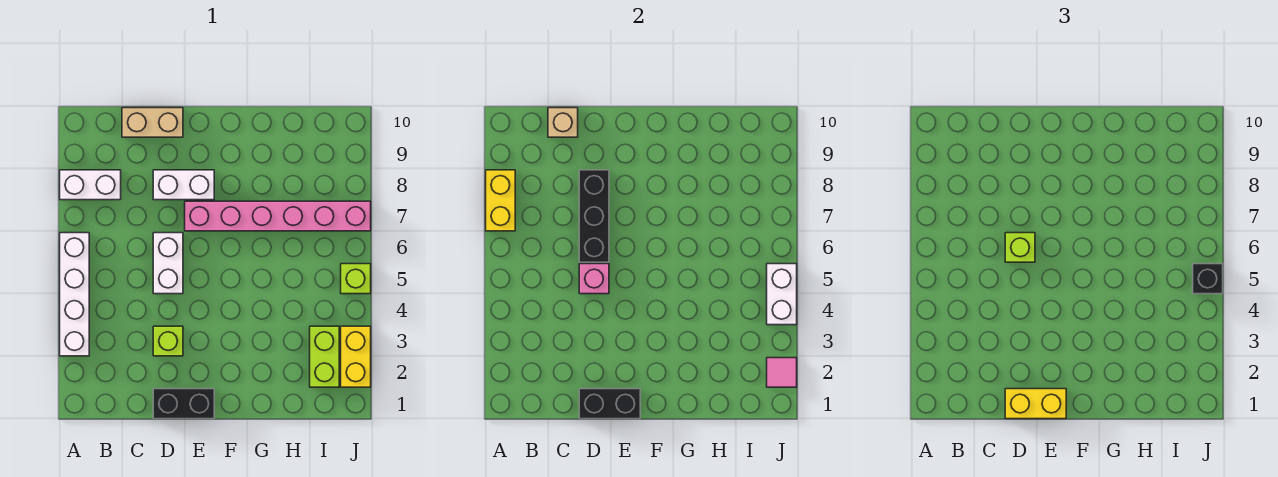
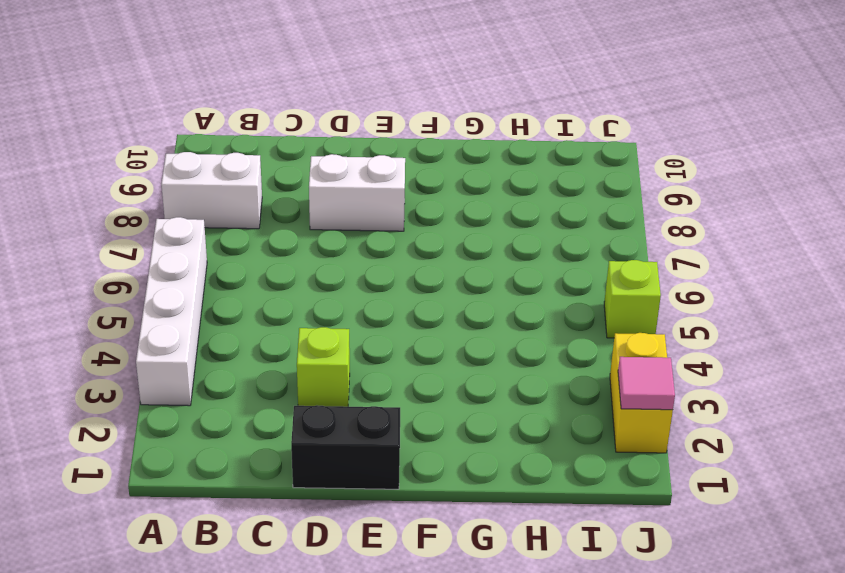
none -> tan 1x2 brick [122,108,183,137]
none -> white 1x2 brick [153,233,183,294]
none -> pink 1x6 brick [185,201,371,231]

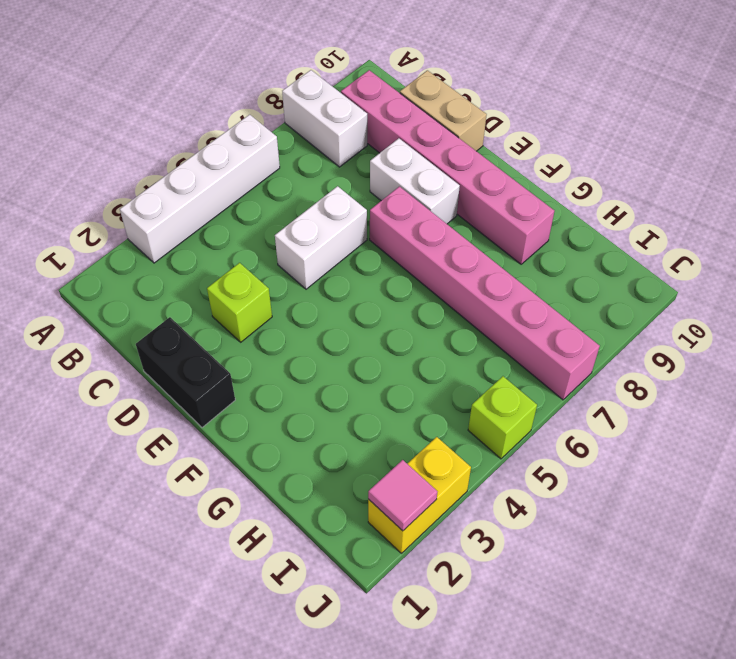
pink 1x6 brick [341,70,554,264] -> none
none -> lime 1x2 brick [310,326,339,387]
none -> yellow 1x2 brick [486,170,515,231]
none -> tan 1x1 brick [548,108,578,137]

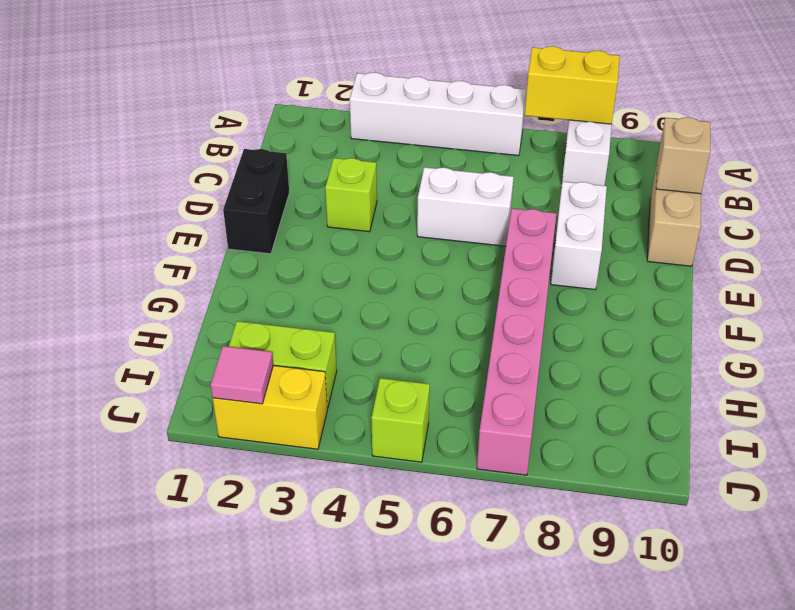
none -> black 1x2 brick [579,389,640,419]
none -> pink 1x1 brick [579,264,609,294]
none -> black 1x3 brick [579,170,609,262]

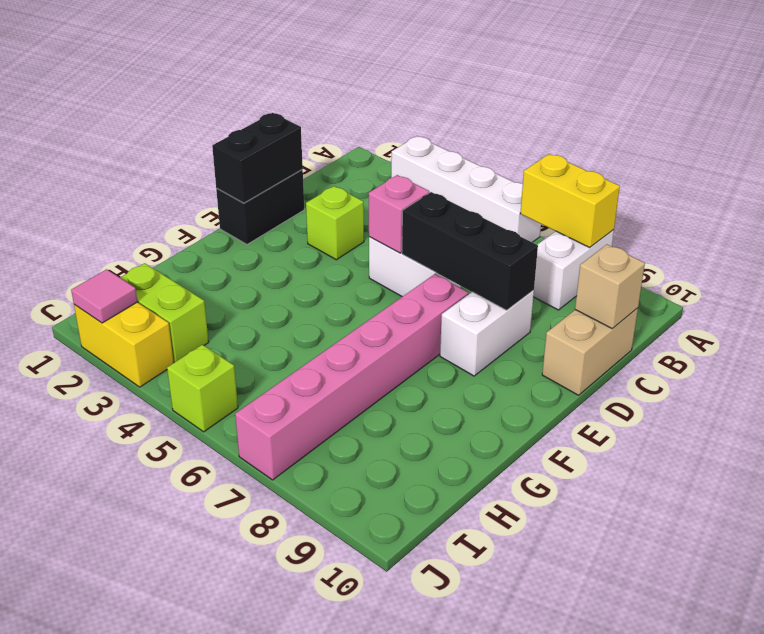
none -> white 1x2 brick [767,264,797,325]
none -> yellow 1x2 brick [1005,389,1066,419]
none -> lime 1x1 brick [1005,233,1035,262]

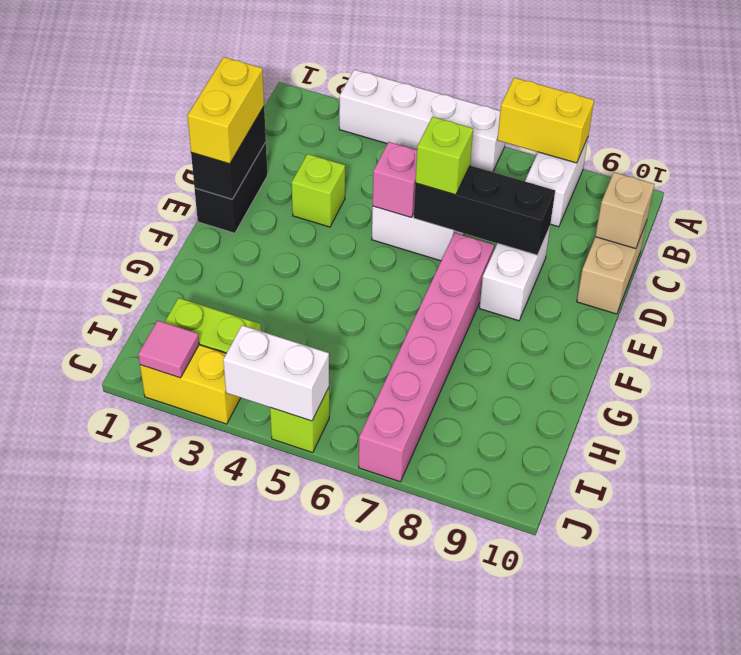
none -> black 1x1 brick [1193,264,1223,294]

